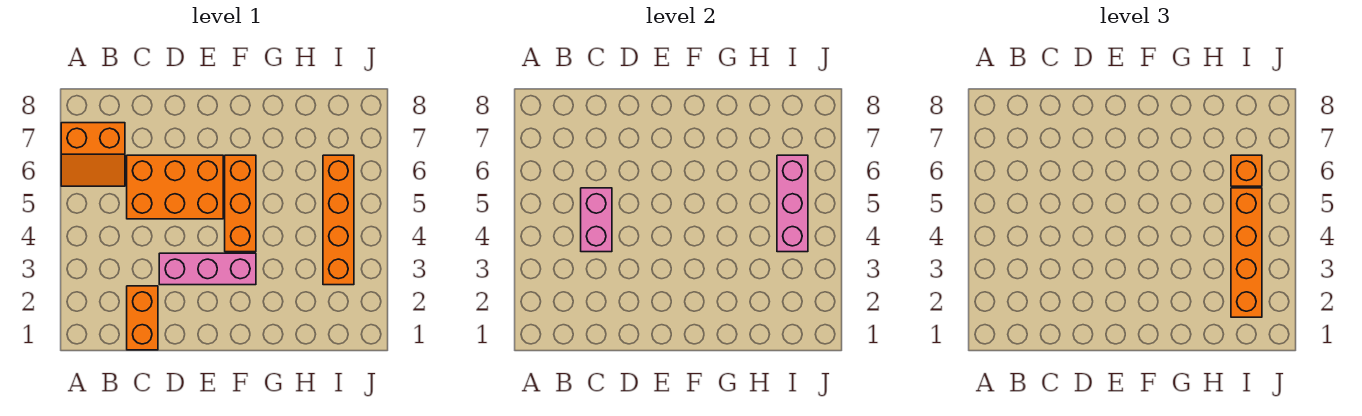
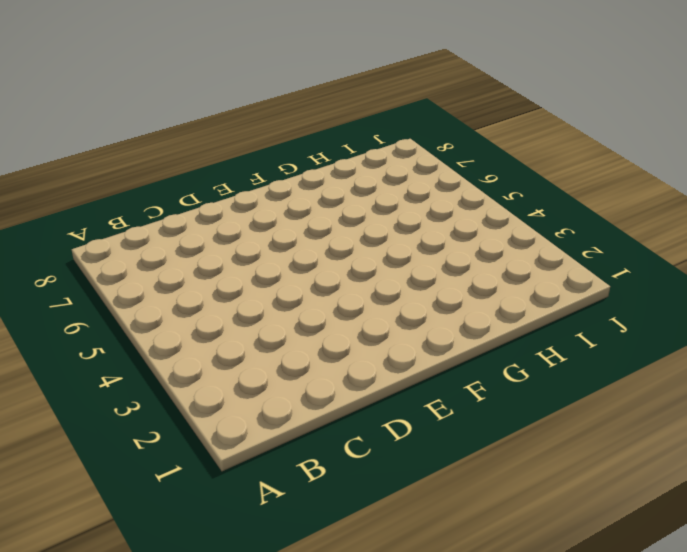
none -> orange 2x2 slope [61,123,125,186]
none -> orange 1x2 brick [127,286,158,350]

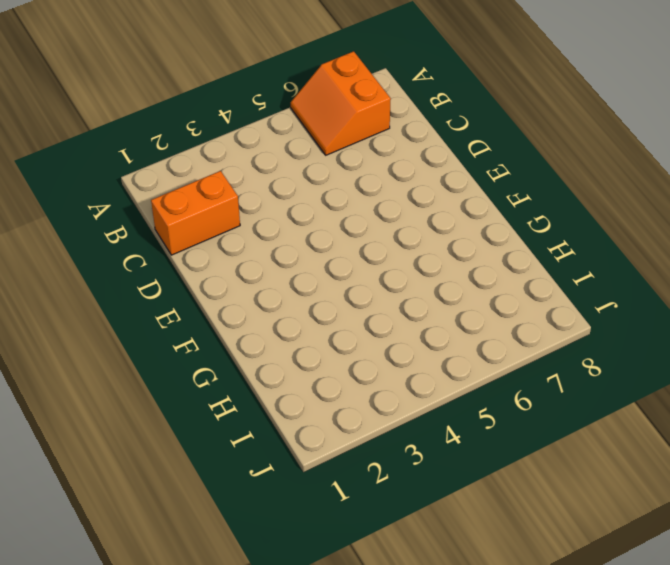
none -> orange 2x3 brick [127,155,223,219]
none -> pink 1x3 brick [159,253,256,285]

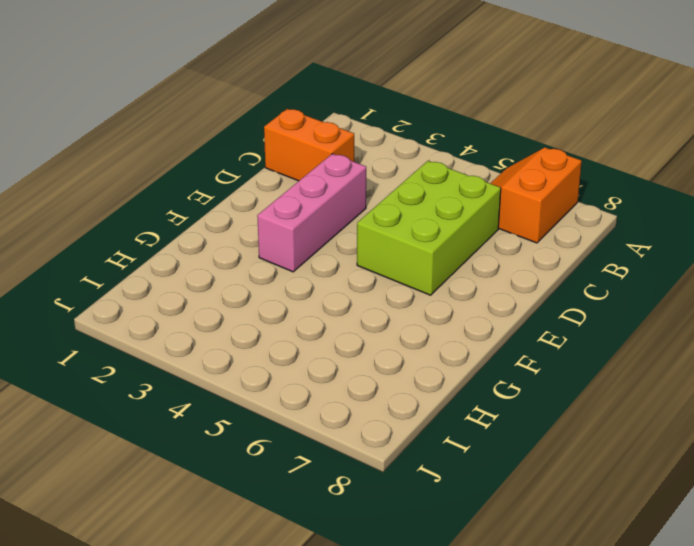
lime 2x3 brick [357,161,501,295] -> orange 2x3 brick [127,155,223,219]
none -> orange 1x3 brick [225,155,256,252]
none -> orange 1x4 brick [323,155,354,285]

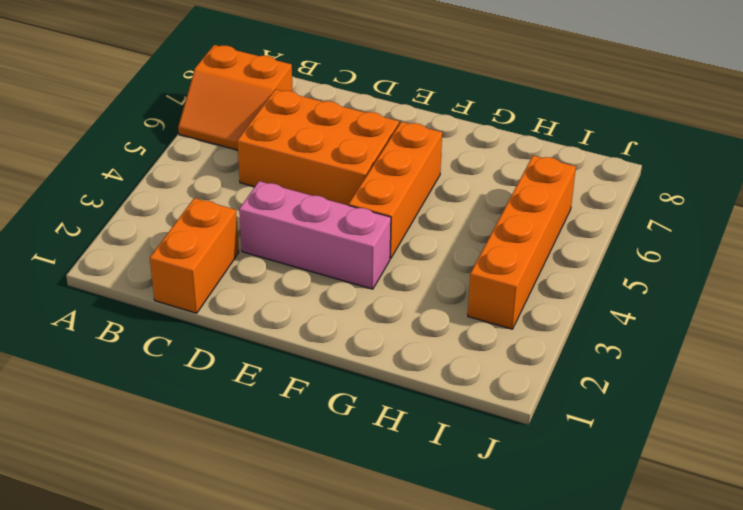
none -> pink 1x2 brick [581,188,612,252]
none -> pink 1x3 brick [777,155,808,252]

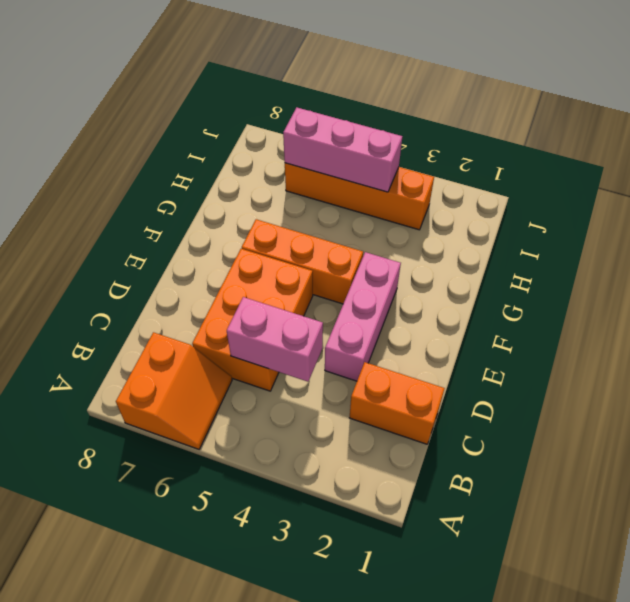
none -> orange 1x4 brick [1231,188,1262,317]
none -> orange 1x1 brick [1231,155,1262,186]

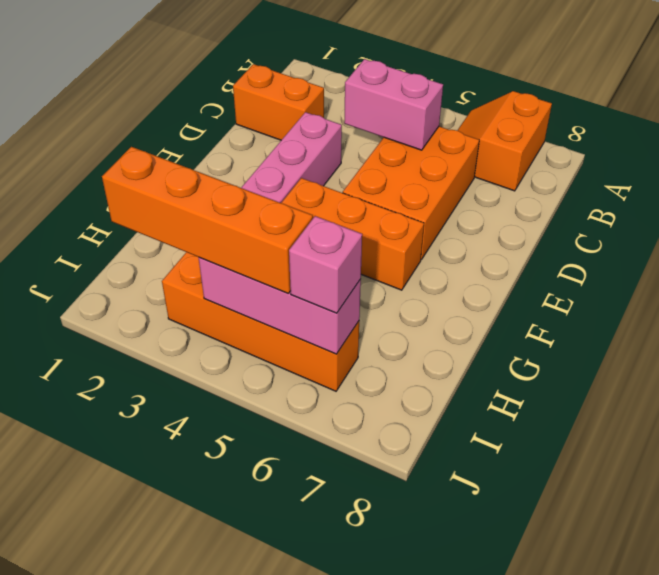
pink 1x1 brick [289,216,362,313] -> orange 1x1 brick [1231,155,1262,186]

